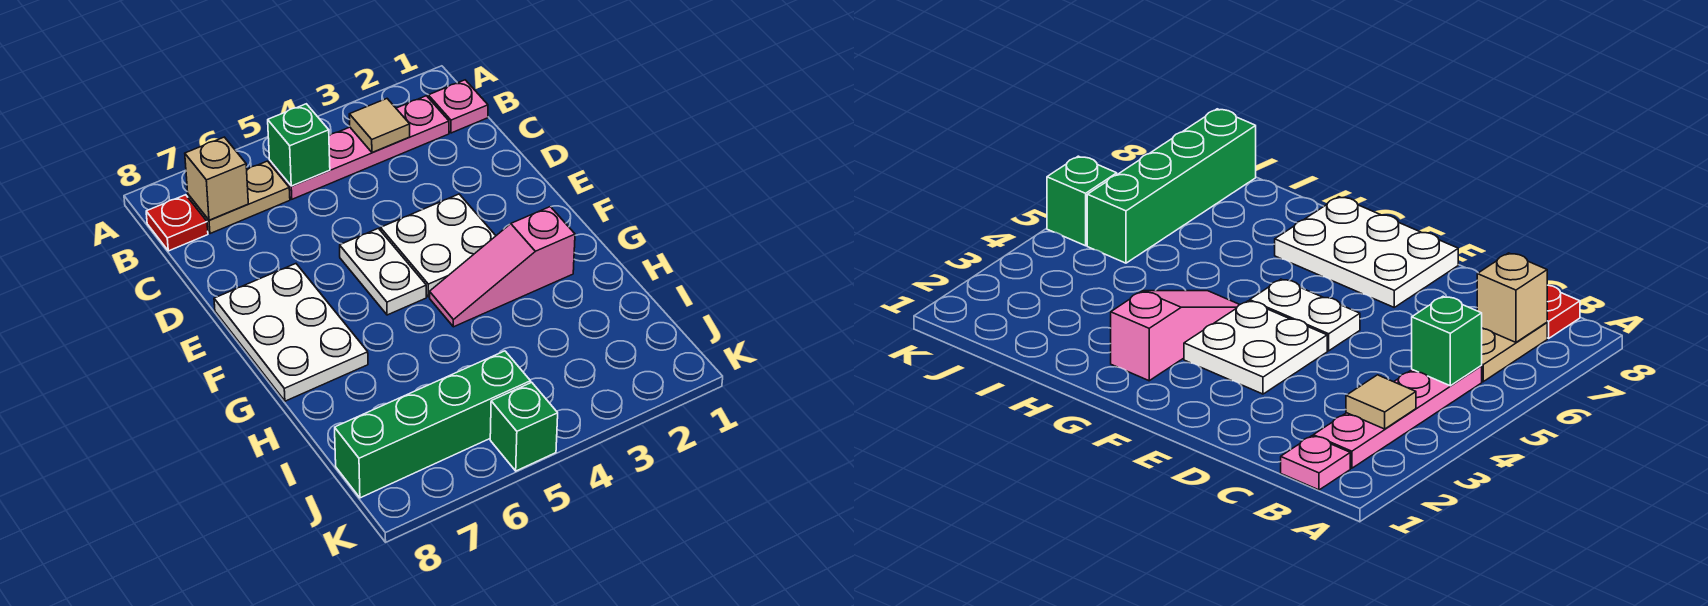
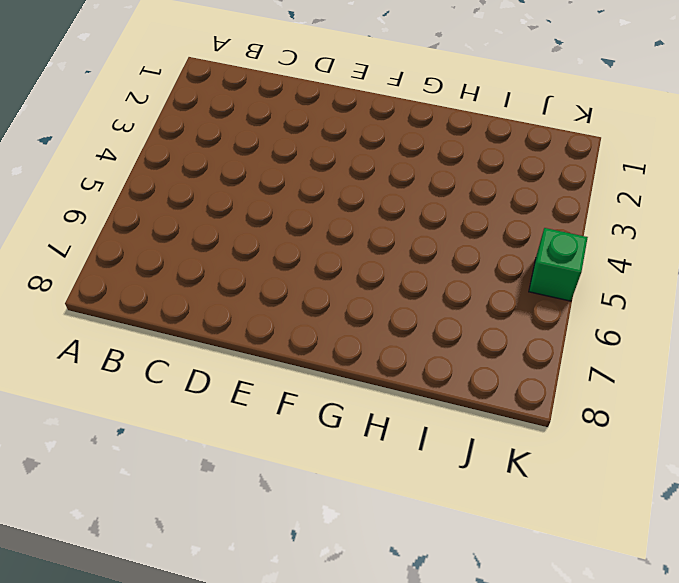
none -> pink 1x1 plate [428,80,488,133]
none -> pink 1x4 plate [270,96,449,199]
none -> tan 1x2 plate [188,161,290,234]

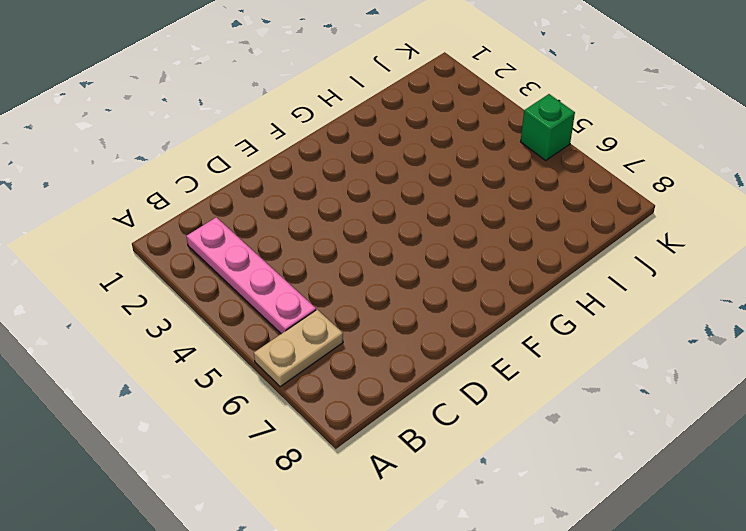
tan 1x2 plate [254,310,343,387] -> tan 1x2 plate turned to [188,161,290,234]
none -> pink 1x1 plate [428,80,488,133]
none -> red 1x1 plate [146,195,208,251]
none -> white 2x2 plate [380,194,496,297]

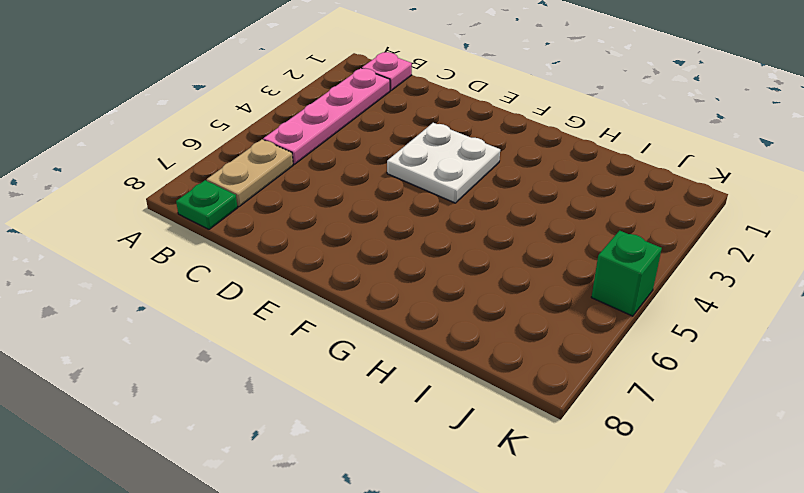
green 1x1 plate [176,180,238,229] -> red 1x1 plate [146,195,208,251]
none -> white 1x2 plate [340,228,426,315]
none -> white 2x3 plate [214,264,368,401]
none -> pink 1x3 slope [430,207,575,327]

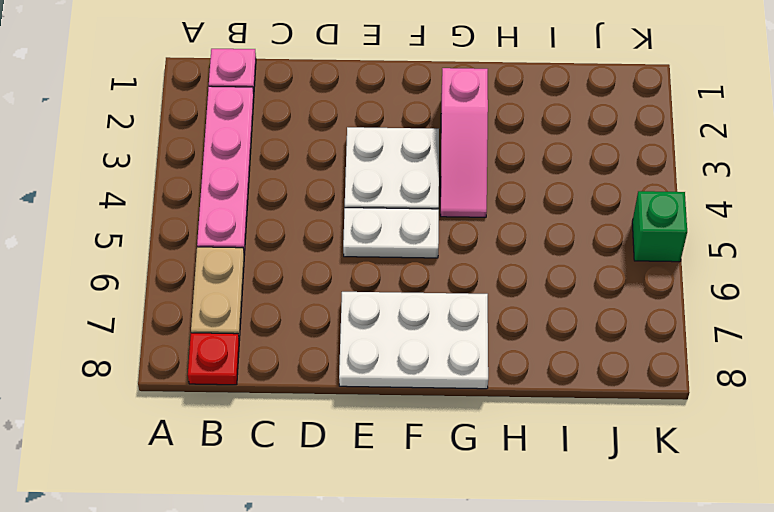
none -> green 1x4 brick [335,351,531,498]
none -> tan 1x1 tile [349,99,410,152]
none -> green 1x1 brick [268,104,330,186]

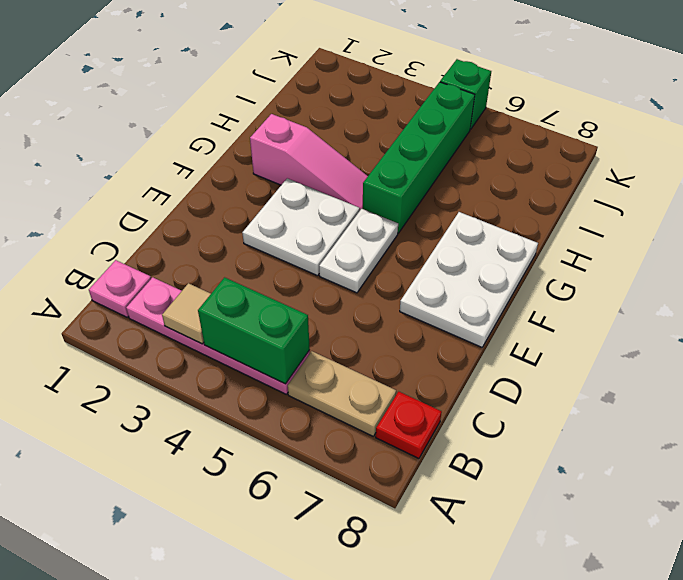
green 1x2 brick [198,277,310,384] -> green 1x1 brick [268,104,330,186]
green 1x4 brick [362,82,475,233] -> green 1x4 brick turned to [335,351,531,498]
none -> tan 1x1 brick [185,137,248,220]

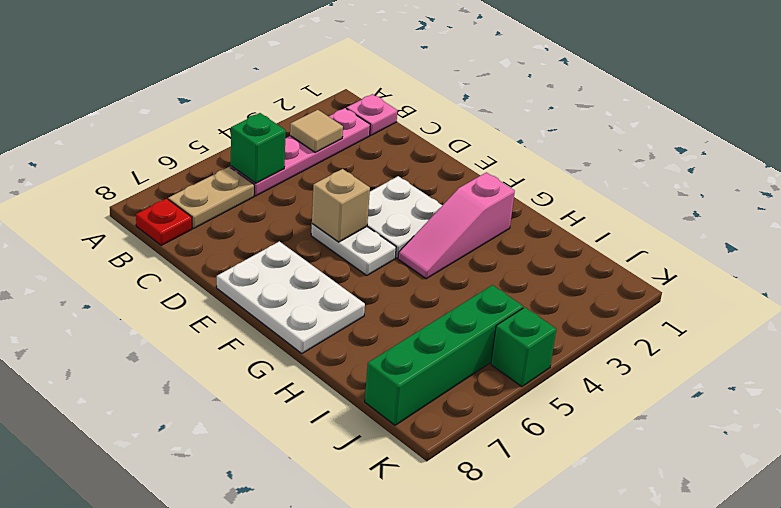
tan 1x1 brick [312,169,370,242] -> tan 1x1 brick moved to [185,137,248,220]

